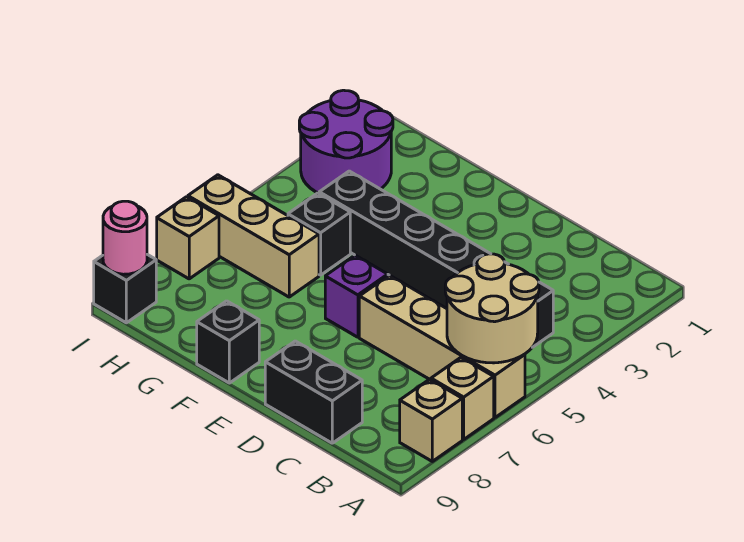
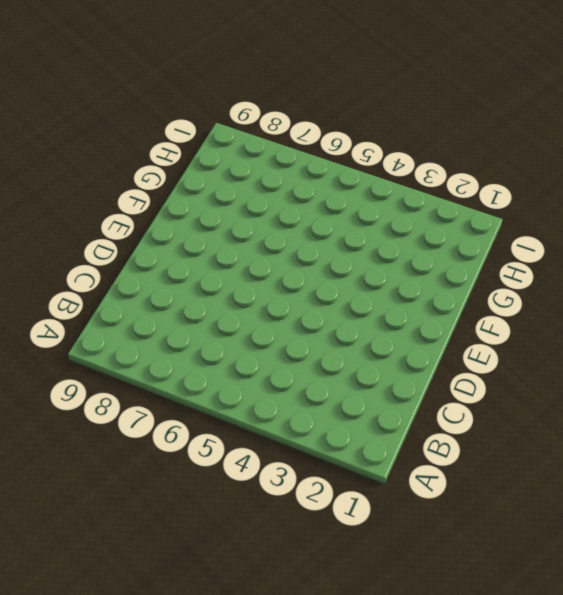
none -> tan 1x4 brick [359,275,525,417]
none -> tan 1x1 brick [431,358,494,439]
none -> tan 1x1 brick [400,379,462,461]

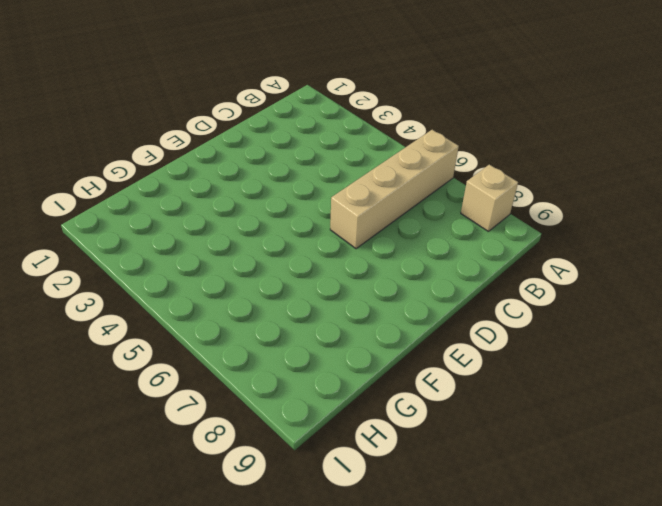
none -> tan 1x1 brick [431,358,494,439]
none -> black 1x6 brick [319,171,553,347]
none -> black 1x2 brick [265,341,362,443]

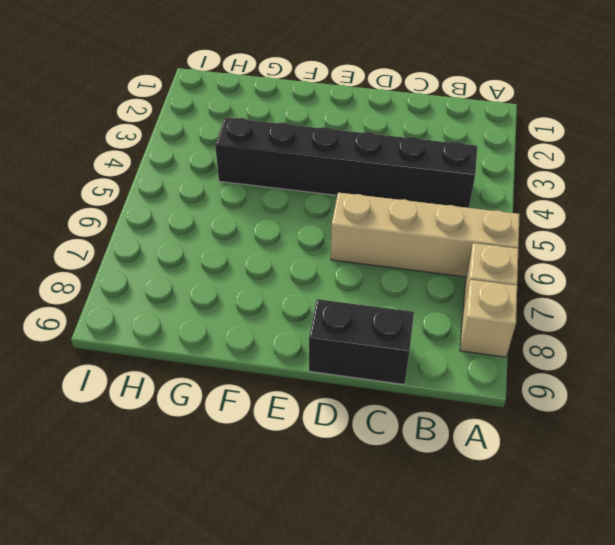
none -> purple 1x1 brick [325,255,388,337]
none -> black 1x1 brick [197,301,259,383]
none -> black 1x1 brick [288,193,350,275]

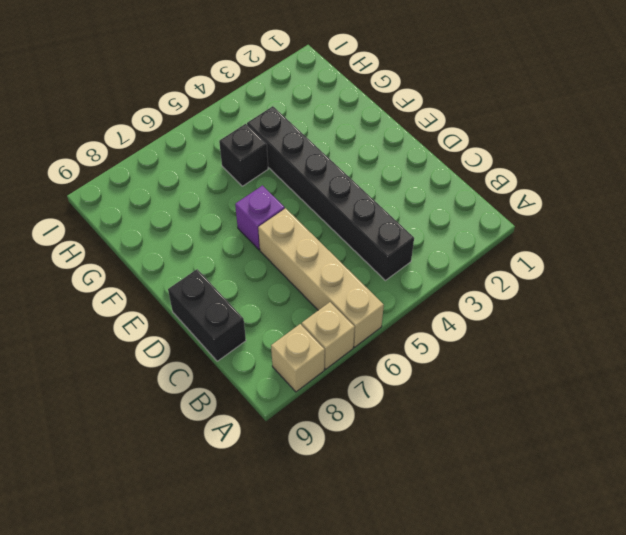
none -> black 1x1 brick [197,301,259,383]
none -> tan 1x3 brick [188,175,319,297]
none -> purple 2x2 round brick [299,90,393,193]

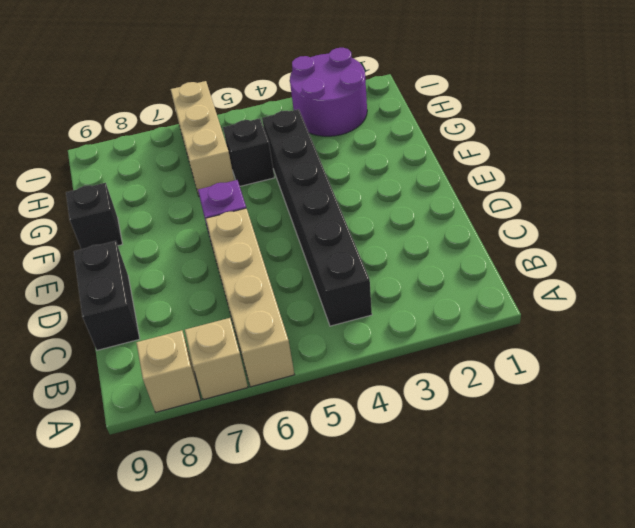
none -> tan 1x1 brick [157,197,219,279]
none -> black 1x1 brick [94,255,156,323]
none -> tan 2x2 round brick [445,254,539,363]

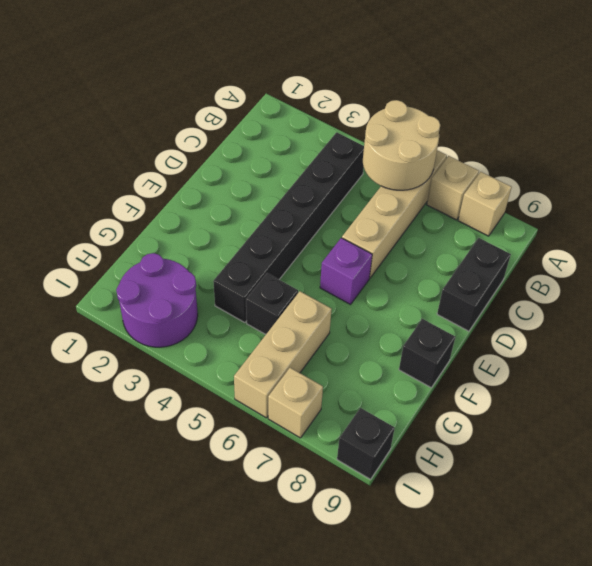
none -> pink 1x1 round brick [103,201,147,274]

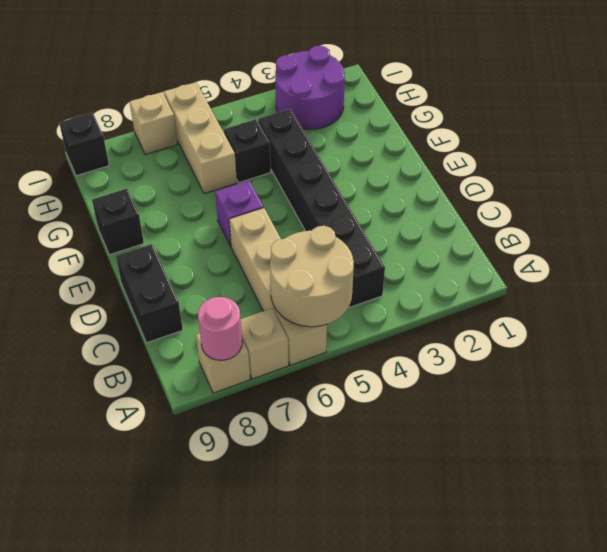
pink 1x1 round brick [198,297,242,360] -> pink 1x1 round brick moved to [103,201,147,274]

